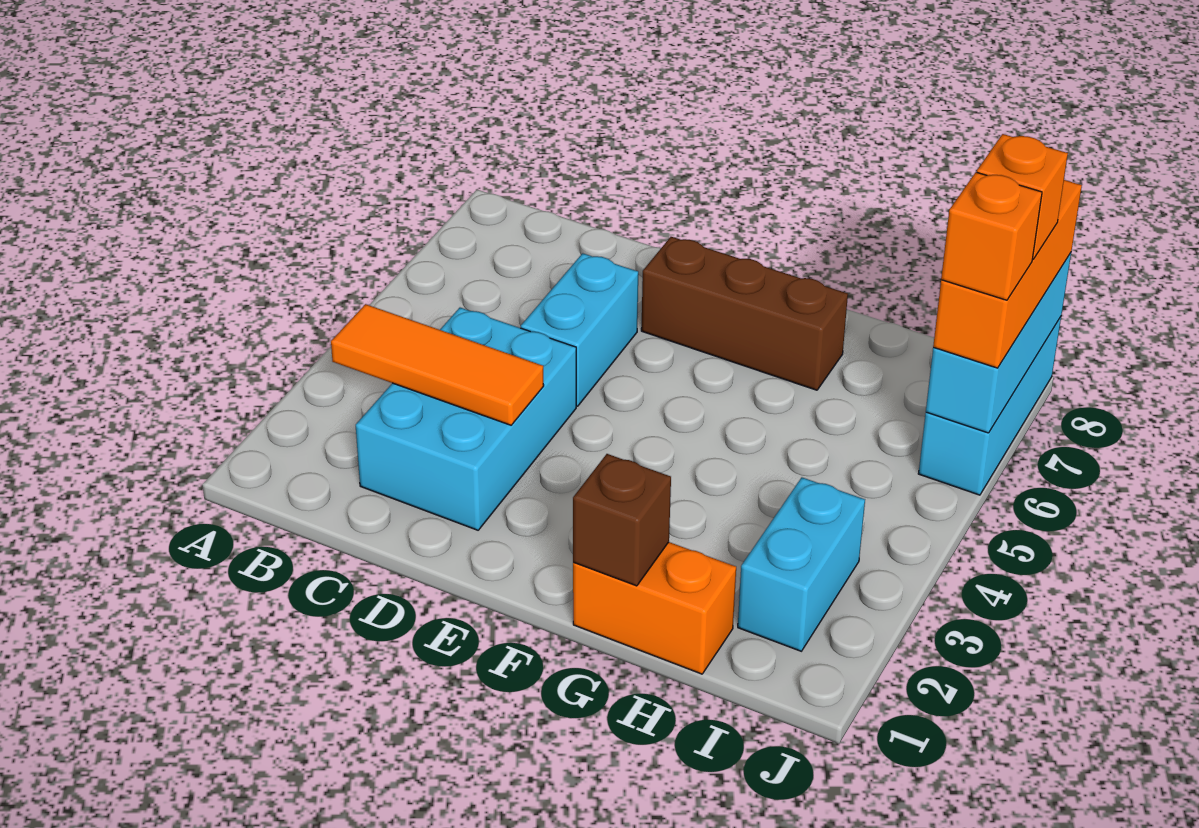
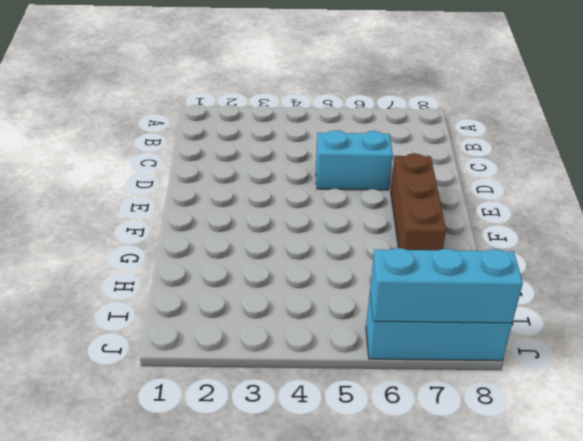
none -> cyan 2x3 brick [356,308,576,530]
none -> orange 1x2 brick [573,542,736,674]
none -> cyan 1x2 brick [738,478,865,651]

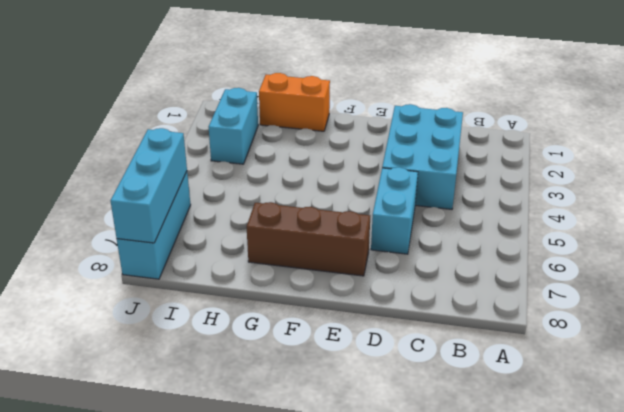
none -> orange 1x3 tile [331,304,544,425]
none -> brown 1x1 brick [573,454,671,586]
none -> orange 1x3 brick [933,180,1082,368]

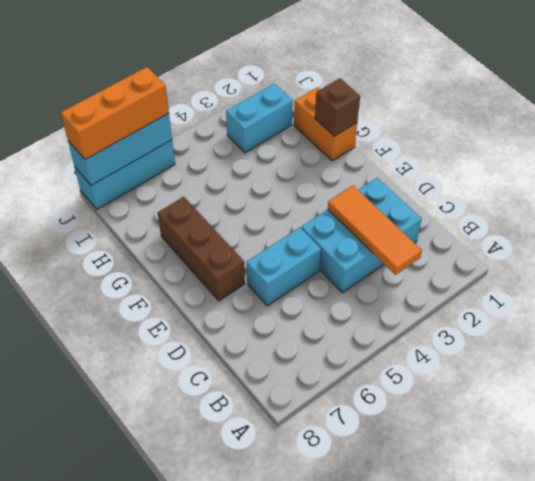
none -> orange 1x1 brick [941,172,1042,300]
none -> orange 1x1 brick [977,134,1068,260]

